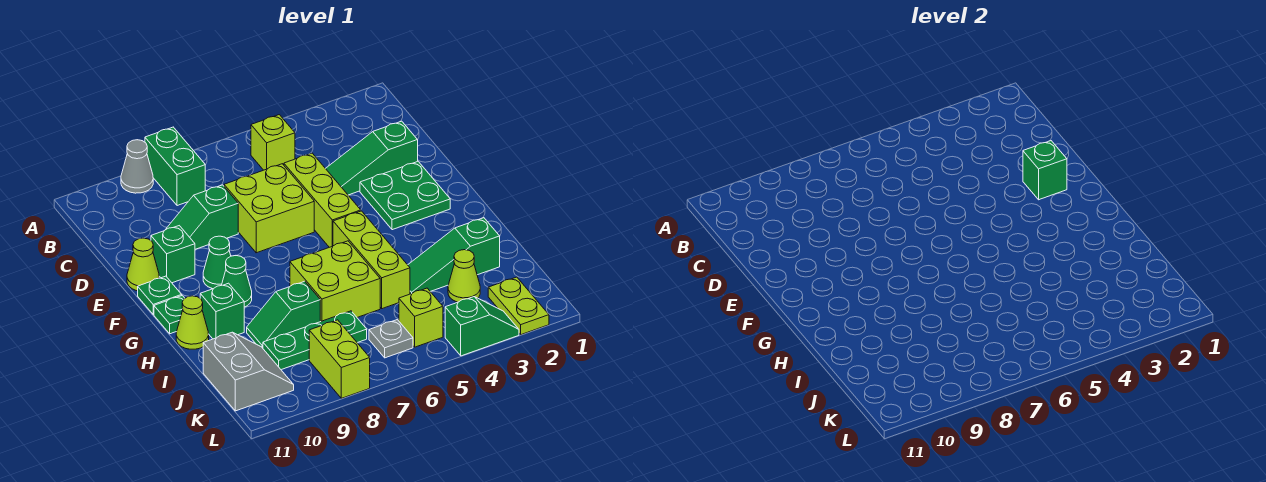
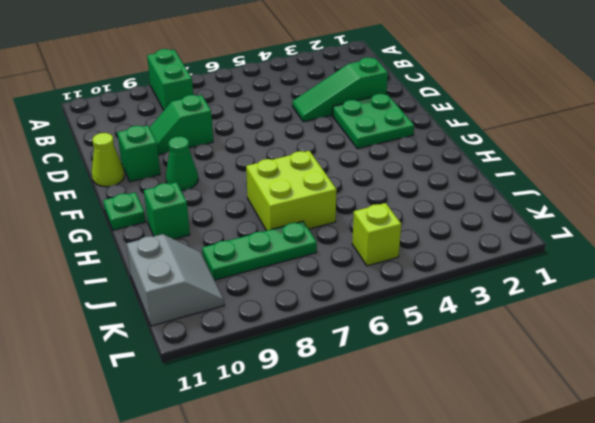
none -> grey 1x1 cone [121,140,153,193]
none -> lime 1x1 brick [251,115,295,170]
none -> lime 1x3 brick [284,153,361,247]

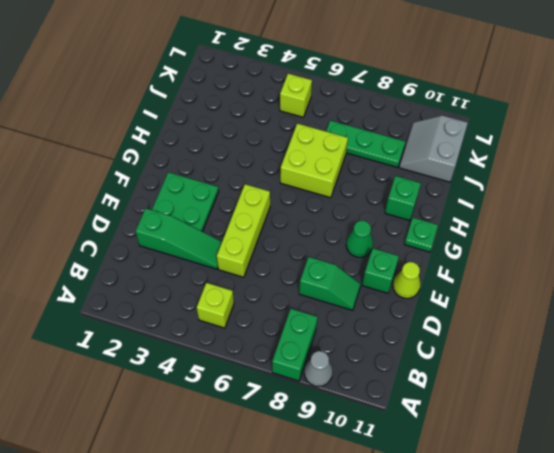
none -> lime 2x2 brick [224,164,314,253]
none -> green 1x1 plate [138,276,182,314]
none -> lime 1x3 brick [333,211,410,309]

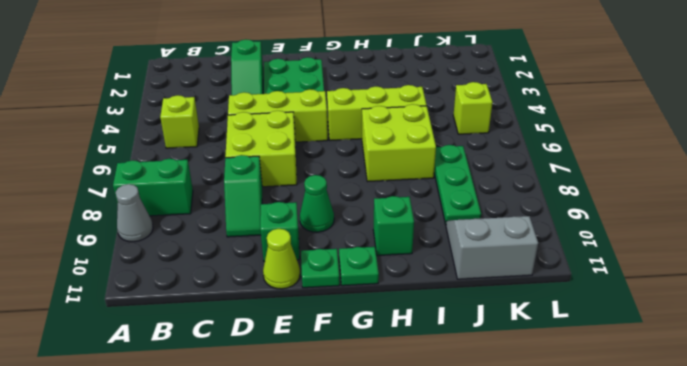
none -> green 1x1 cone [222,255,252,307]
none -> lime 1x1 cone [176,296,209,349]
none -> green 1x3 slope [408,218,500,294]

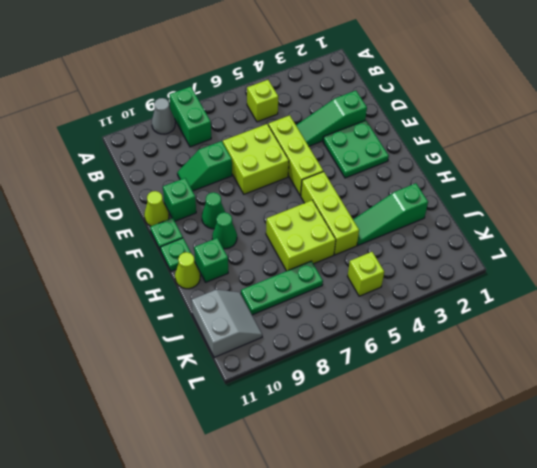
none -> green 1x2 slope [247,281,320,348]
none -> lime 1x1 cone [448,250,480,302]
none -> lime 1x2 plate [488,277,549,335]

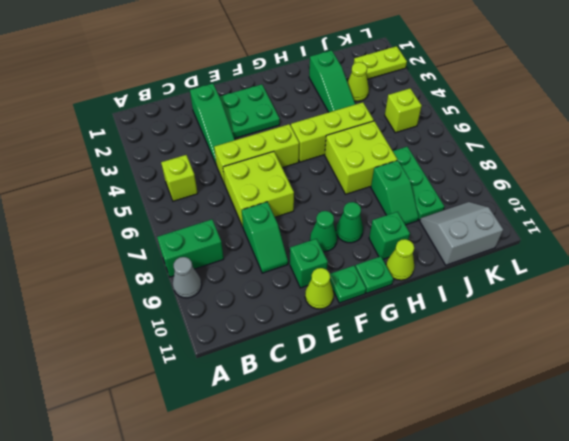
none -> grey 1x1 plate [369,320,413,358]
none -> lime 1x2 brick [309,320,370,398]
none -> green 1x2 slope [445,297,519,356]

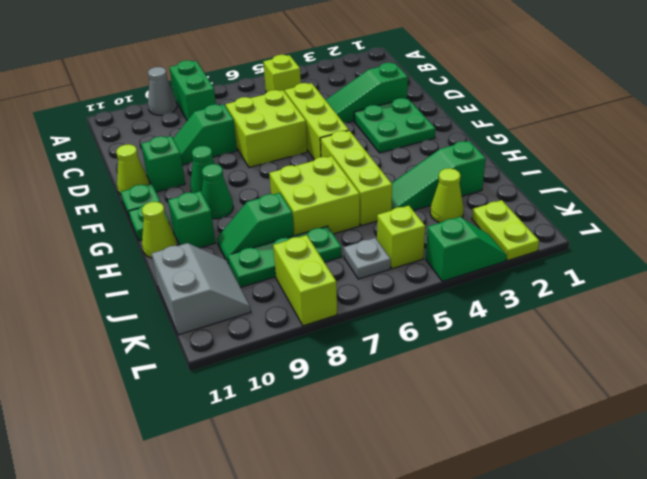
none -> green 1x1 brick [1023,141,1067,200]

